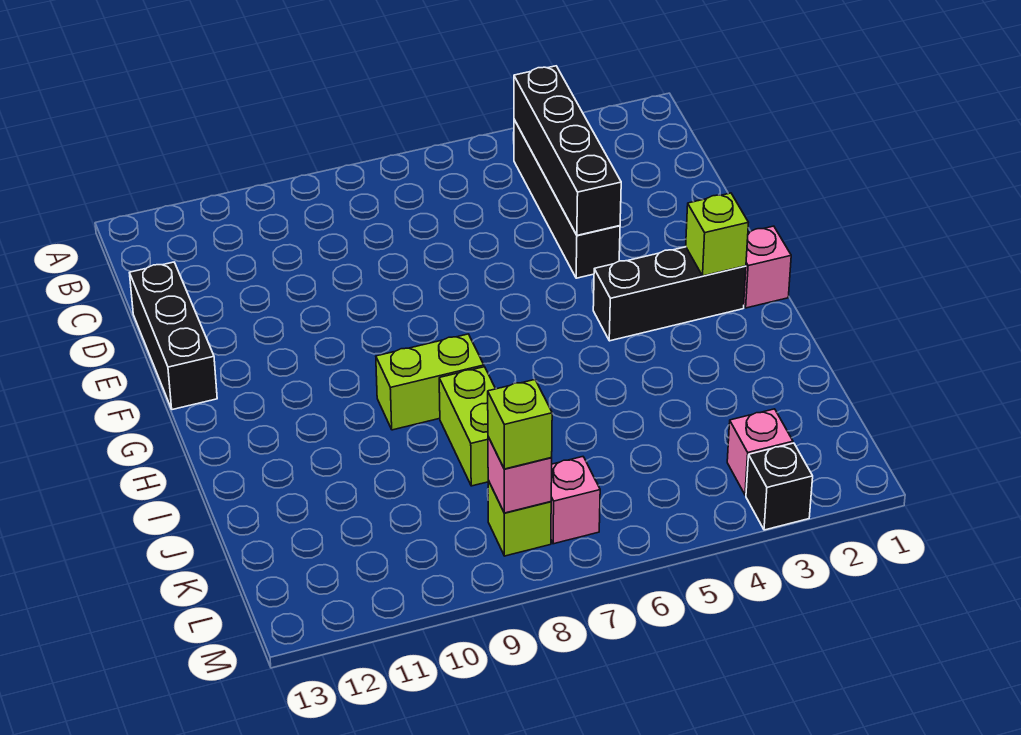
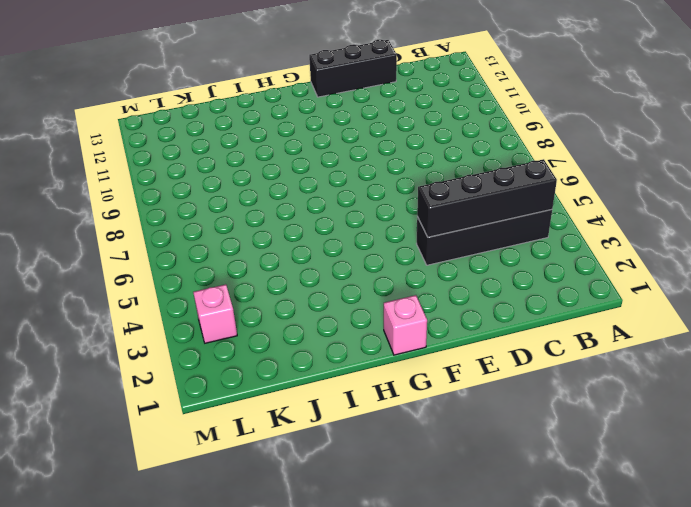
none -> black 1x3 brick [593,247,746,341]
none -> lime 1x2 brick [376,334,484,430]
none -> lime 1x2 brick [439,367,496,486]

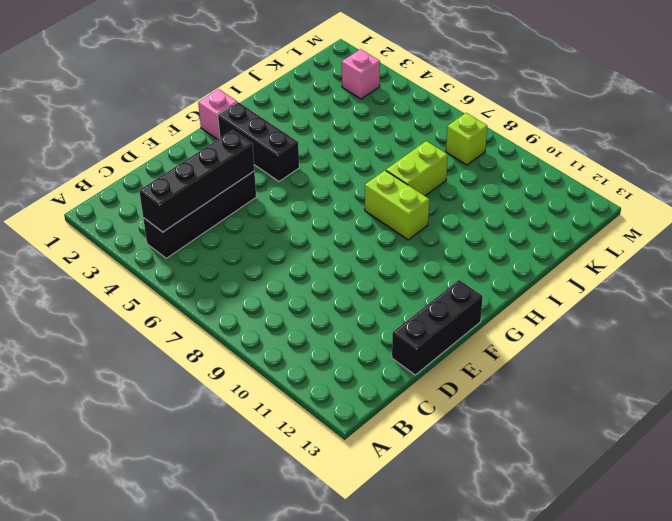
none -> pink 1x1 brick [551,457,600,544]
none -> black 1x1 brick [746,443,813,530]
none -> lime 1x1 brick [686,193,748,276]

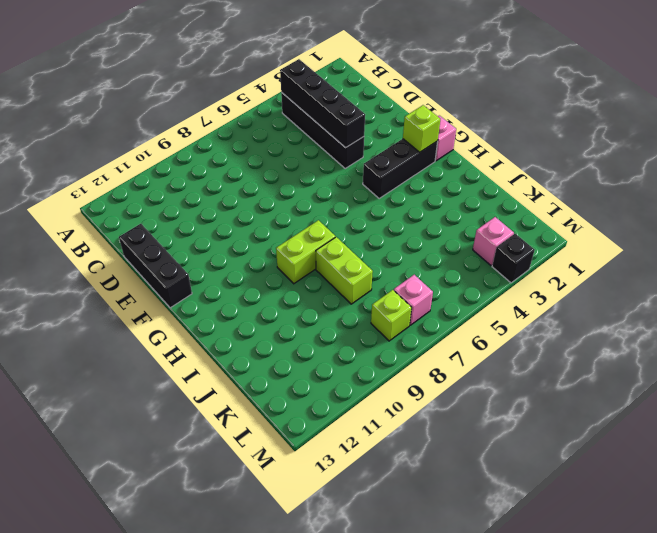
none -> pink 1x1 brick [488,437,552,513]
none -> lime 1x1 brick [488,380,552,469]

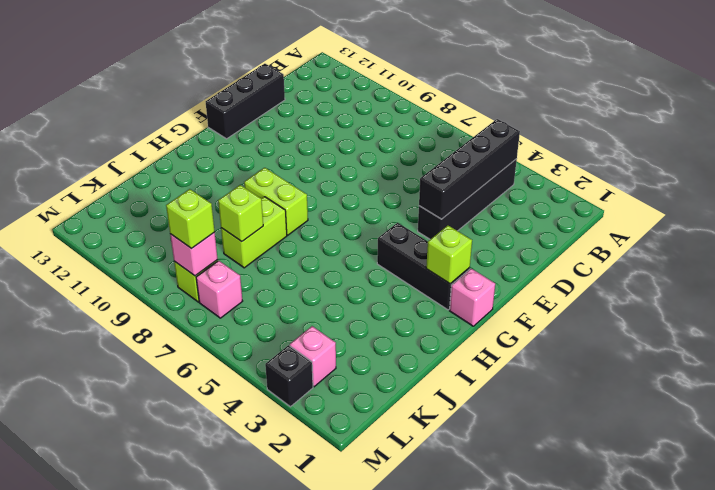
lime 1x1 brick [218,185,263,242] -> none

